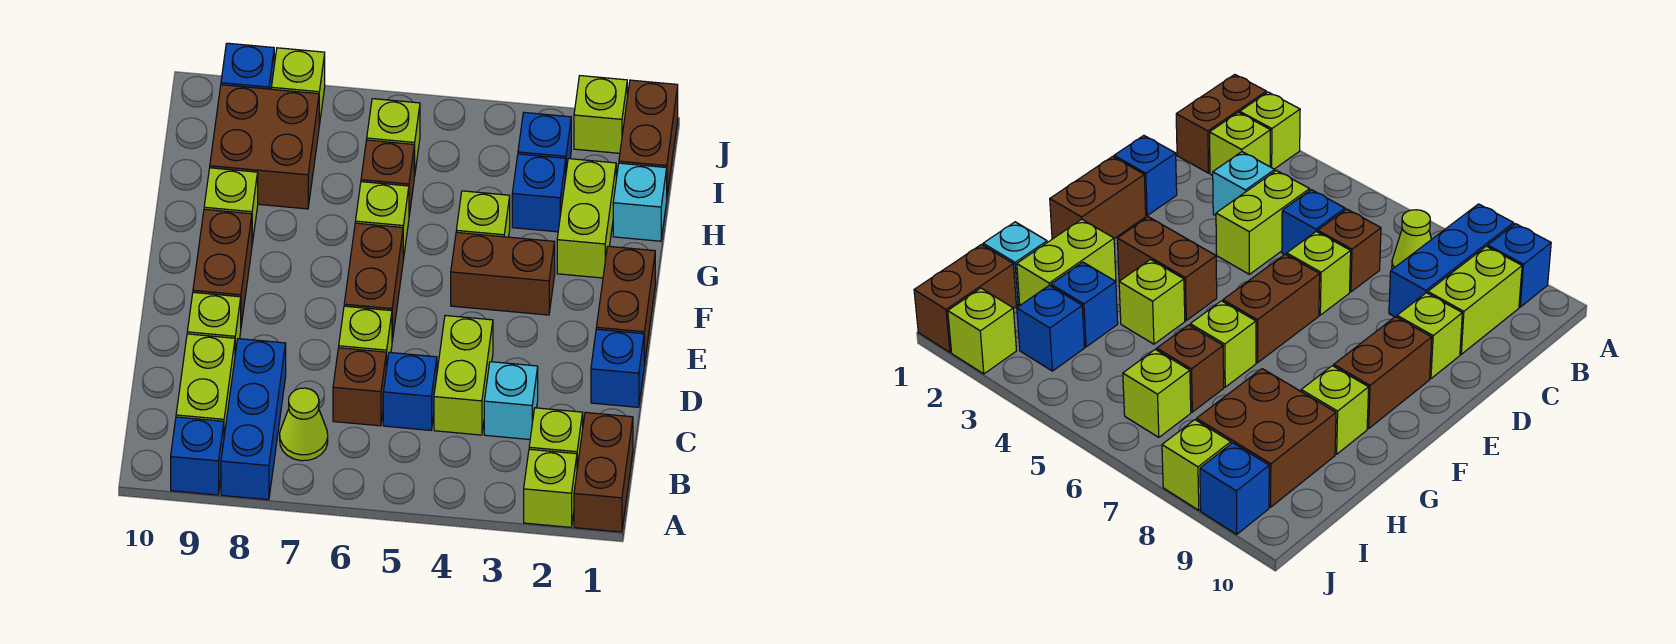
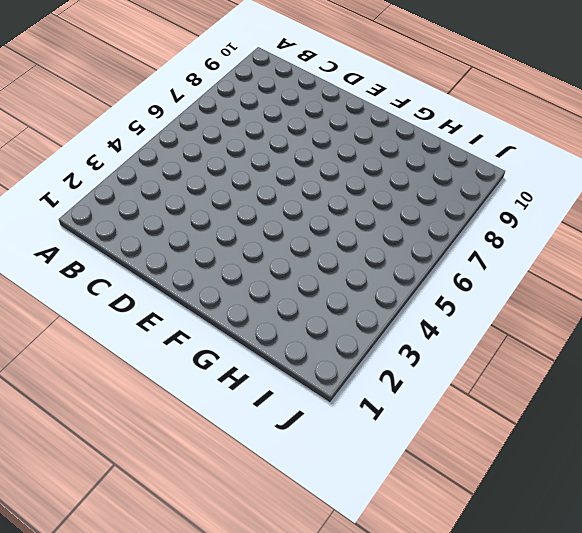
none -> brown 1x2 brick [574,412,633,532]
none -> lime 1x1 brick [524,449,577,527]
none -> blue 1x3 brick [221,339,286,500]
none -> blue 1x1 brick [171,417,224,495]

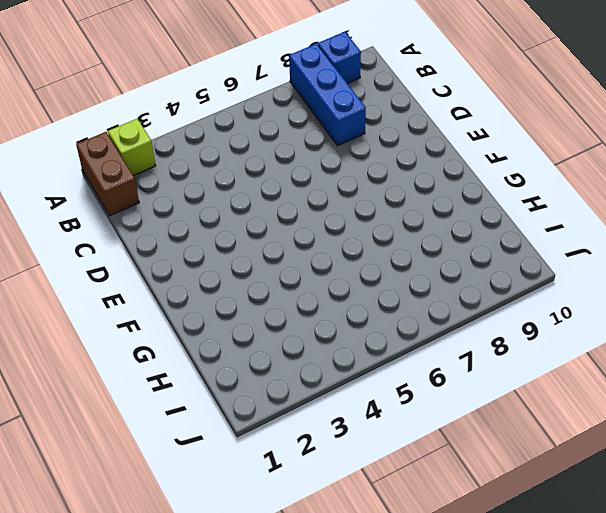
none -> lime 1x1 brick [529,408,583,467]
none -> lime 1x1 cone [280,388,328,461]
none -> lime 1x2 brick [176,334,235,435]
none -> cyan 1x1 brick [484,362,538,439]

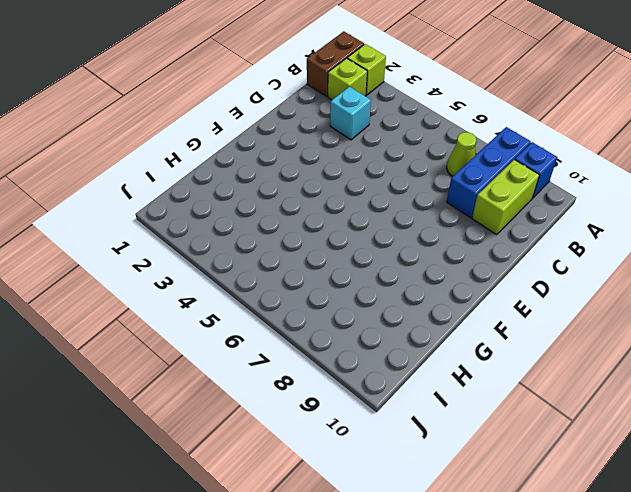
none -> lime 1x2 brick [434,316,493,435]
none -> blue 1x1 brick [383,352,437,430]
none -> brown 1x1 brick [333,348,386,426]
none -> blue 1x1 brick [591,329,644,407]

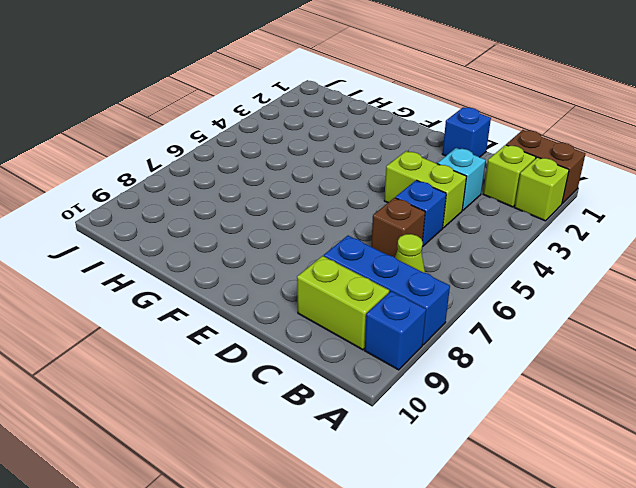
none -> lime 1x1 brick [339,306,392,369]
none -> lime 1x1 brick [187,292,241,353]
none -> brown 1x2 brick [596,246,655,365]
none -> brown 1x2 brick [344,223,403,341]

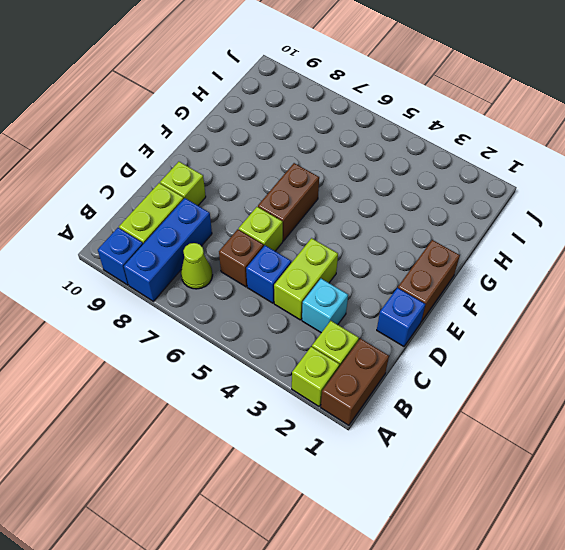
none -> brown 1x2 brick [193,209,252,325]
none -> brown 1x2 brick [451,232,555,315]
none -> lime 1x2 brick [557,159,616,278]
none -> lime 1x1 brick [456,191,510,237]

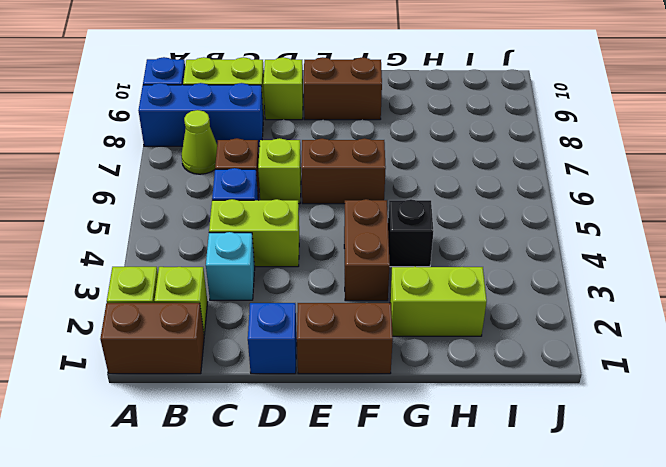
black 1x1 brick [388,199,433,267] -> lime 1x1 brick [456,191,510,237]
none -> lime 1x1 brick [355,182,409,259]
none -> lime 1x1 brick [204,168,258,243]
none -> cyan 1x1 brick [613,163,667,241]
none -> blue 1x1 brick [512,154,566,232]

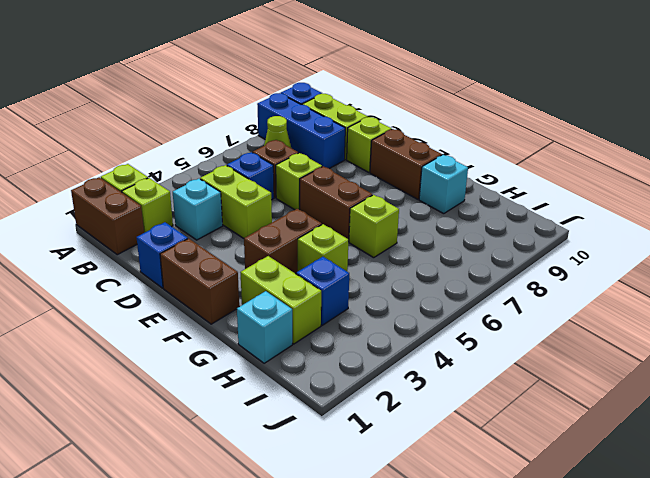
cyan 1x1 brick [419,155,468,214] -> lime 1x1 brick [204,168,258,243]
none -> brown 1x1 brick [361,140,414,215]
none -> brown 2x2 brick [210,85,319,209]
none -> brown 1x2 brick [619,80,678,195]
none -> blue 1x1 brick [518,113,571,171]

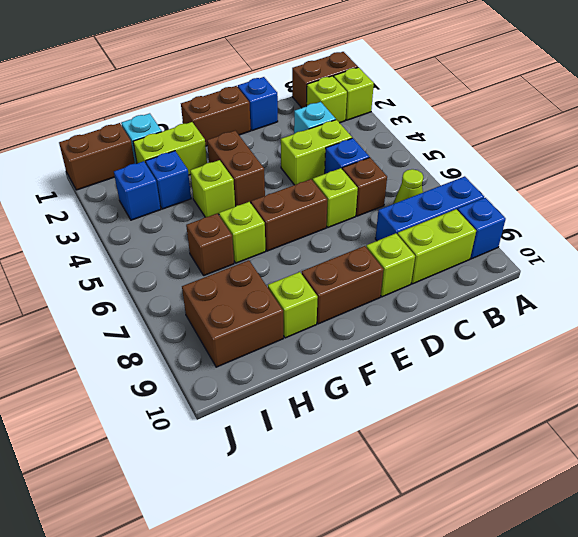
none -> lime 1x1 brick [367,99,420,176]
none -> lime 1x1 brick [574,76,627,153]
none -> lime 1x1 brick [271,48,325,125]
none -> blue 1x1 brick [221,43,274,89]

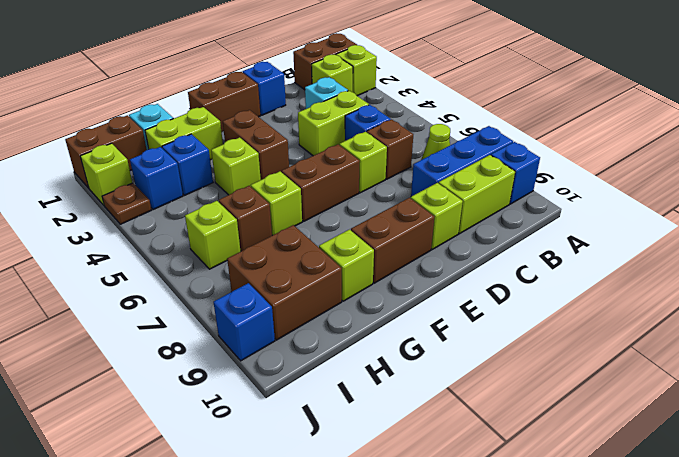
brown 1x1 plate [102,183,151,224] -> none
none -> lime 1x1 brick [271,48,325,125]

